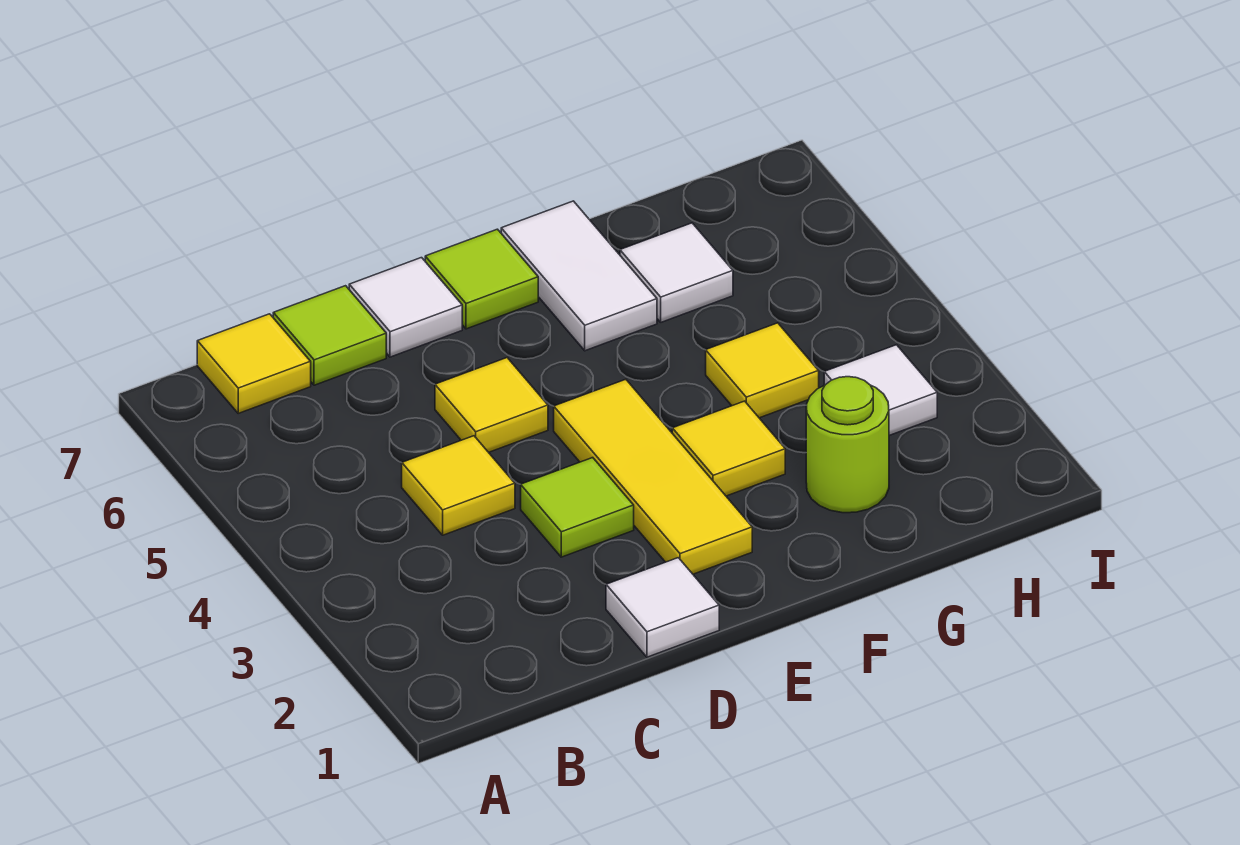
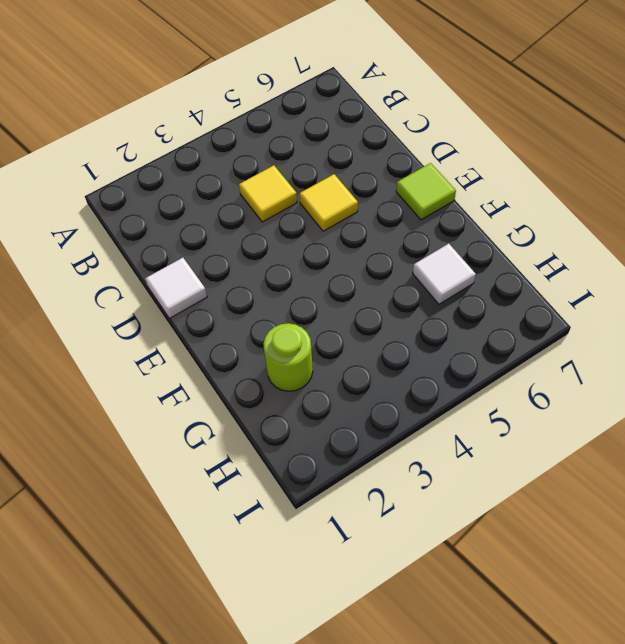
none -> yellow 1x1 tile [197,314,311,413]
none -> lime 1x1 tile [273,286,386,385]
none -> lime 1x1 tile [521,458,634,557]

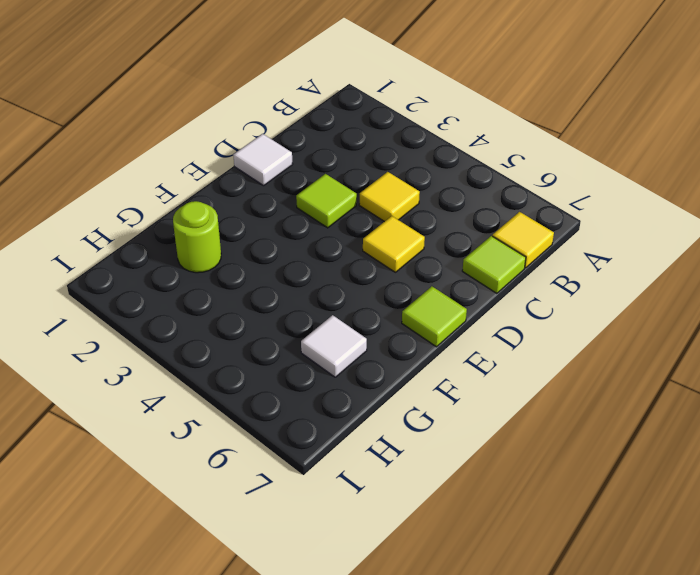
none -> white 1x1 tile [349,258,462,357]
none -> yellow 1x3 tile [554,379,752,574]
none -> yellow 1x1 tile [672,401,785,496]

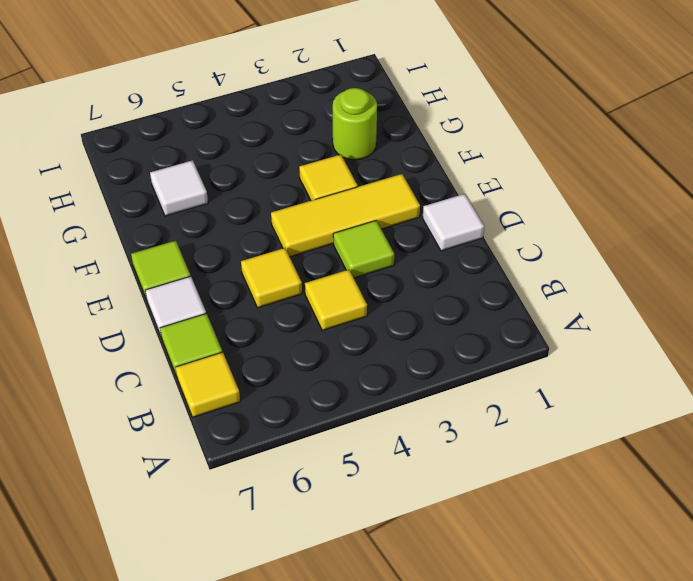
none -> white 1x2 tile [501,201,657,351]
none -> yellow 1x1 tile [706,323,819,418]
none -> white 1x1 tile [824,345,937,435]

